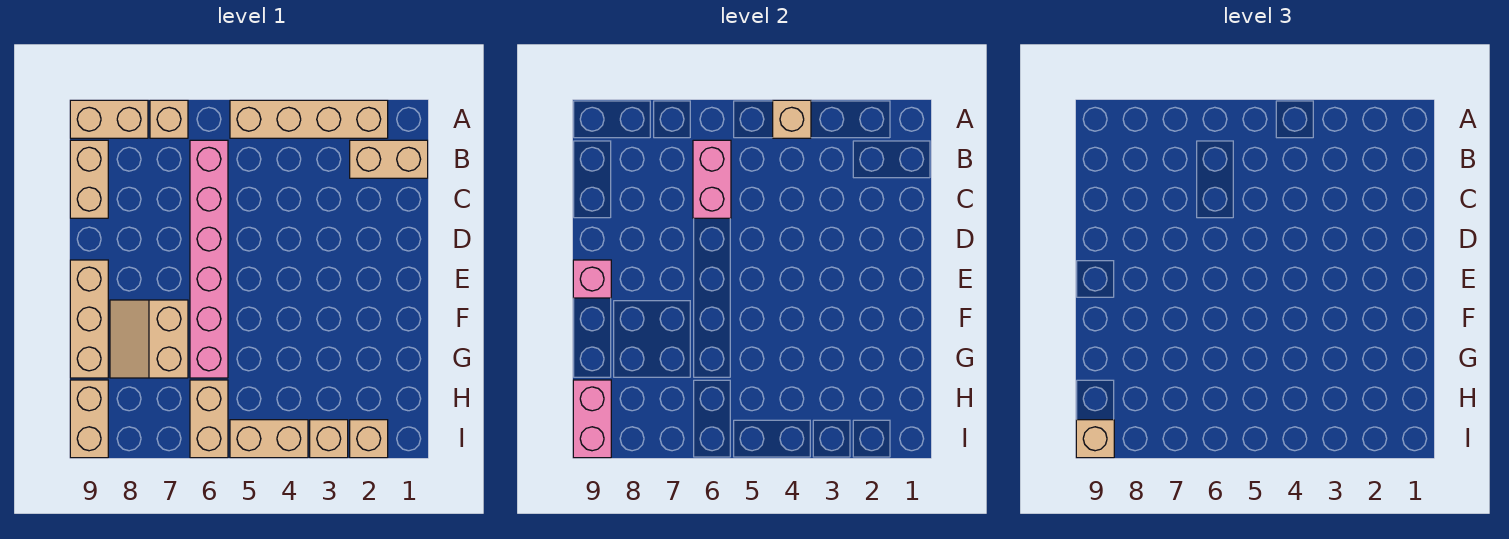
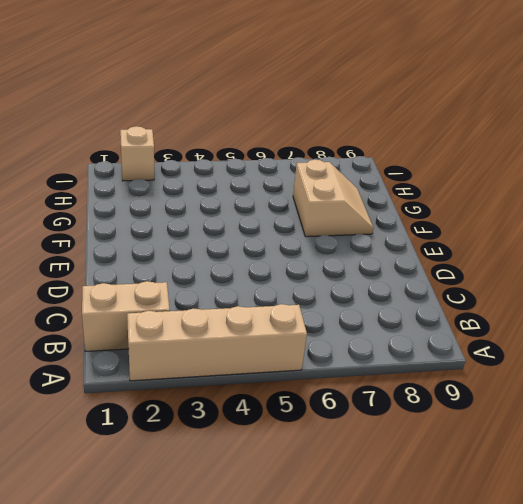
none -> tan 1x1 brick [150,100,188,138]
none -> tan 1x2 brick [70,100,148,138]
none -> pink 1x6 brick [190,140,228,378]

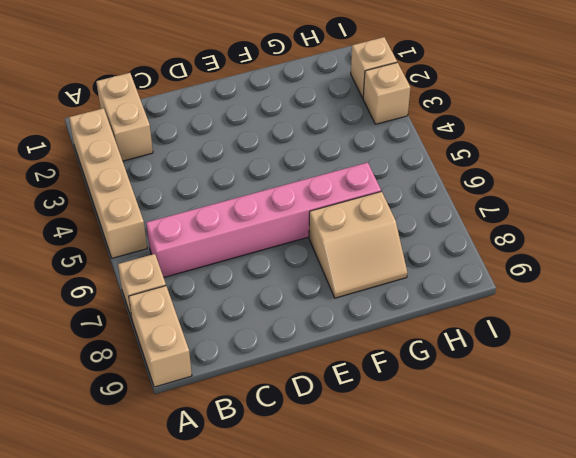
none -> tan 1x2 brick [70,140,108,218]
none -> tan 1x3 brick [70,260,108,378]
none -> tan 1x2 brick [190,380,228,458]

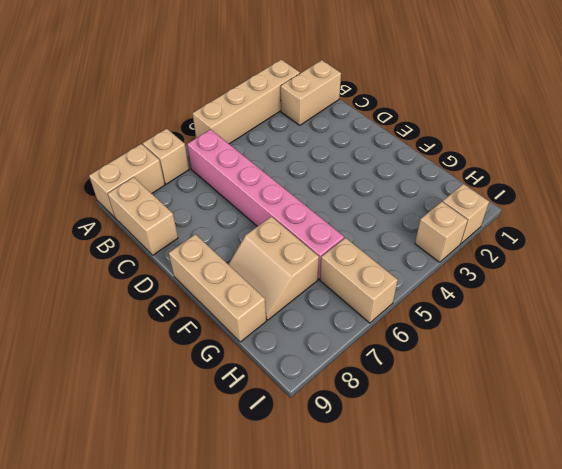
none -> tan 1x2 brick [70,380,108,458]
none -> tan 1x2 brick [230,420,308,458]
none -> tan 1x1 brick [773,100,811,138]

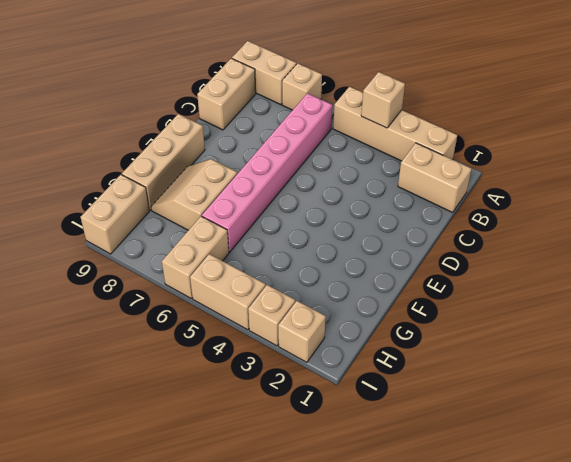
none -> pink 1x2 brick [693,140,731,218]
none -> pink 1x1 brick [573,260,611,298]
none -> pink 1x2 brick [573,380,611,458]

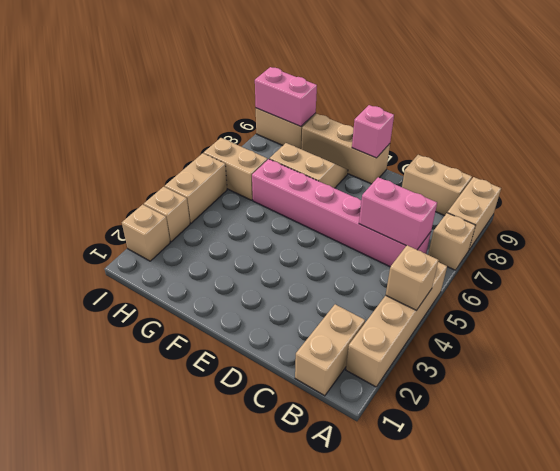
none -> tan 1x1 brick [1076,420,1114,458]

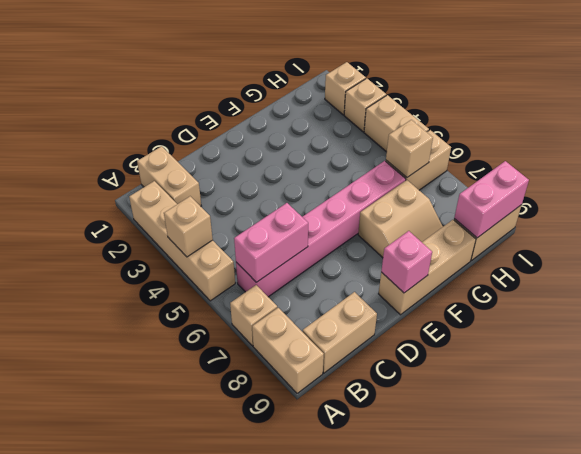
tan 1x1 brick [386,120,433,177] -> tan 1x1 brick moved to [1076,420,1114,458]

